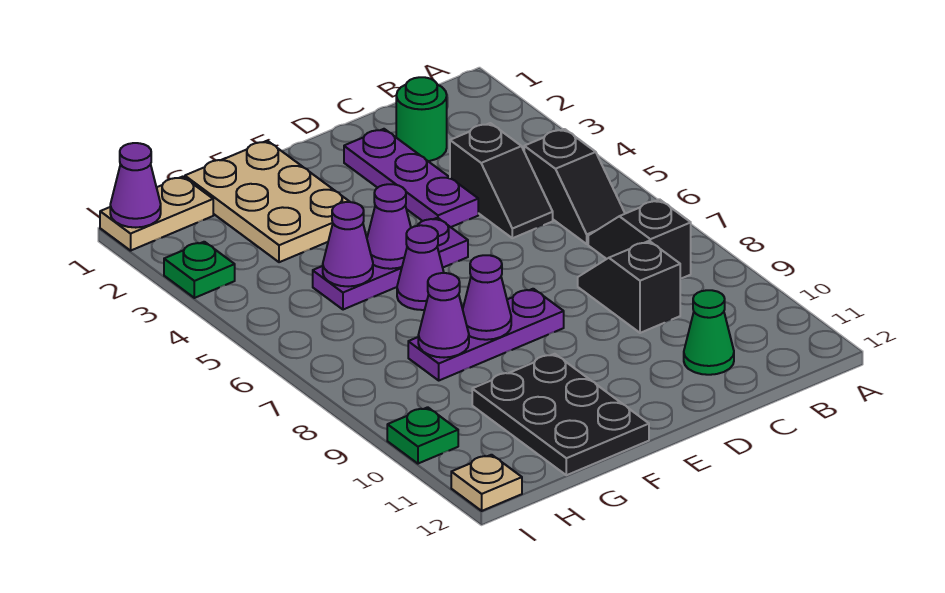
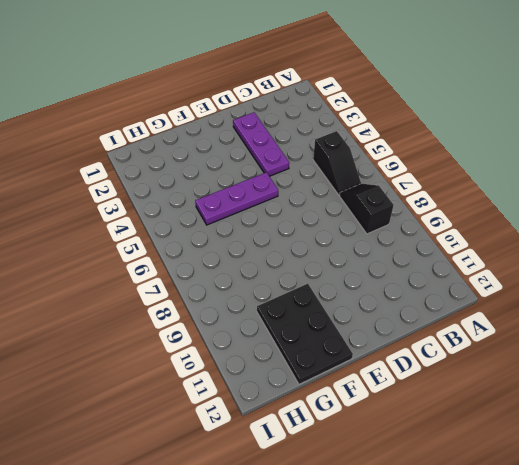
none -> green 1x1 round brick [396,77,447,161]
none -> black 1x2 slope [450,123,553,238]
none -> black 1x2 slope [578,241,680,333]

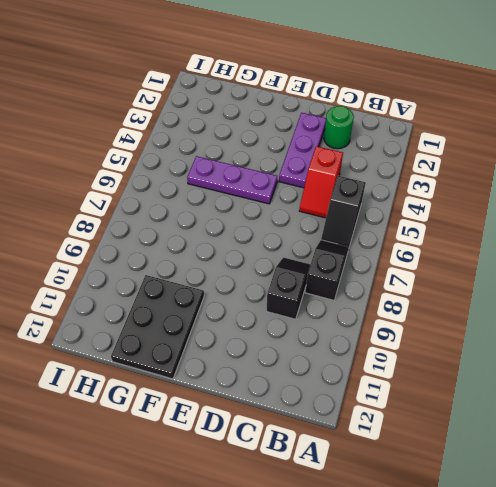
red 1x2 slope [299,146,343,218] -> black 1x2 slope [450,123,553,238]
none -> green 1x1 cone [684,290,734,375]
none -> purple 1x3 plate [408,289,564,380]
none -> tan 2x3 plate [185,141,350,262]

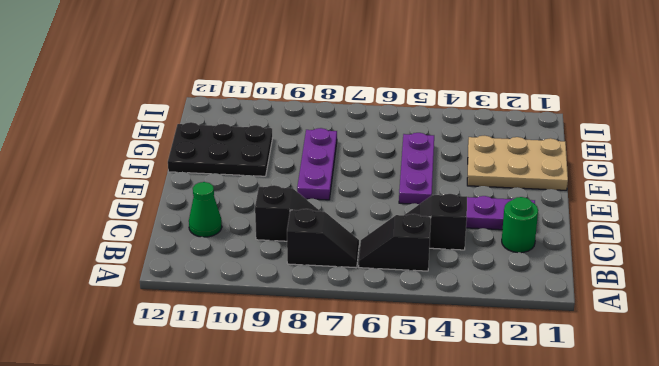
none -> purple 1x1 cone [397,225,444,310]
none -> tan 1x2 plate [100,177,213,251]
none -> green 1x1 plate [164,242,235,298]

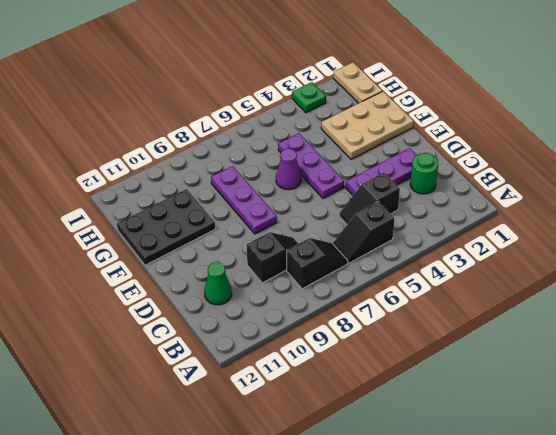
none -> green 1x1 plate [387,407,458,464]
none -> tan 1x1 plate [451,455,522,511]
none -> purple 1x1 cone [367,184,411,269]

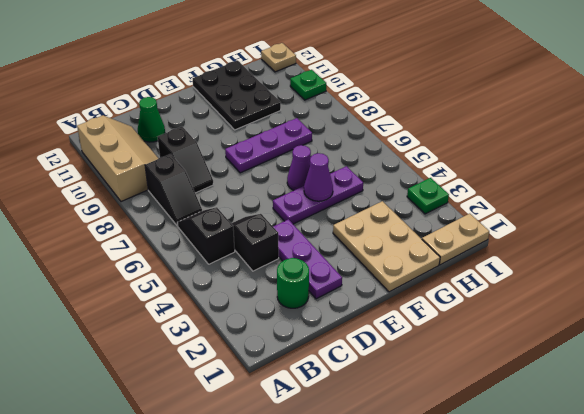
tan 2x3 slope [77,116,158,202] -> none
none -> purple 1x1 cone [463,255,511,340]
none -> purple 1x1 cone [323,202,373,287]
none -> purple 1x1 cone [418,273,469,358]

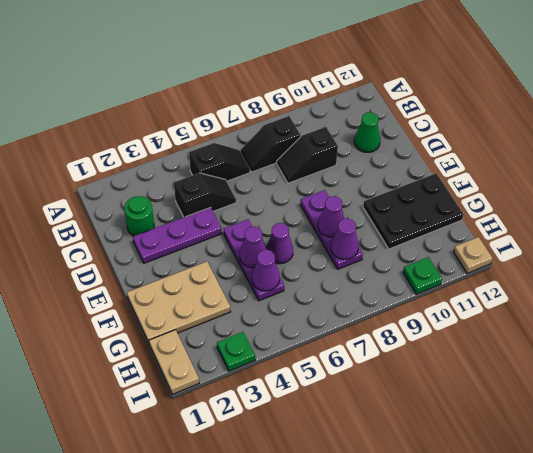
none -> purple 1x1 cone [110,143,161,228]

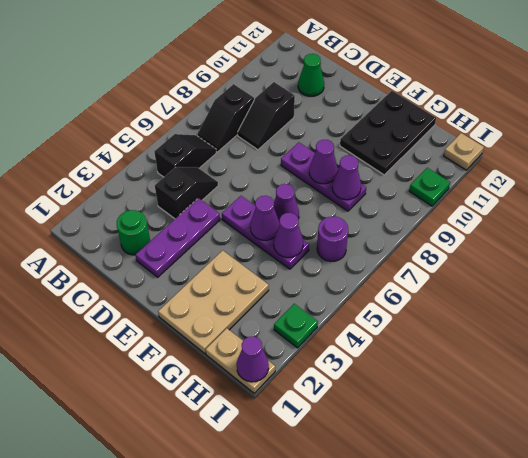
purple 1x1 round brick [317,216,348,261] -> none

